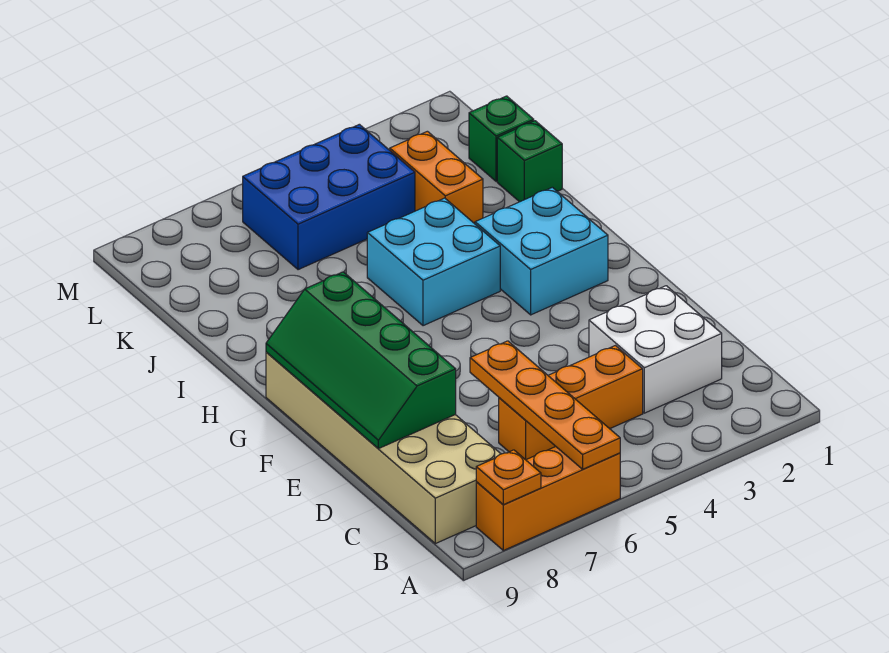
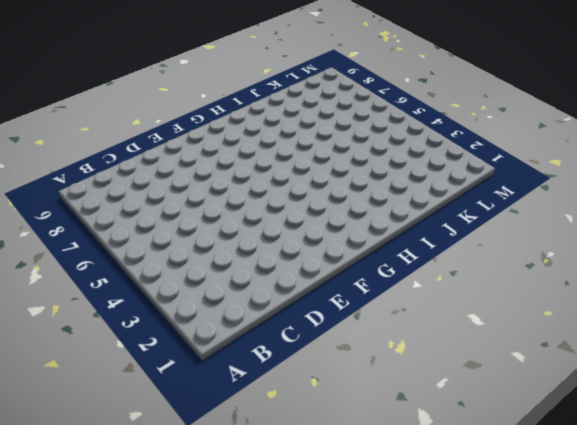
none -> orange 1x3 brick [476,446,620,550]
none -> tan 2x6 brick [266,352,501,544]
none -> white 2x2 brick [589,286,722,413]

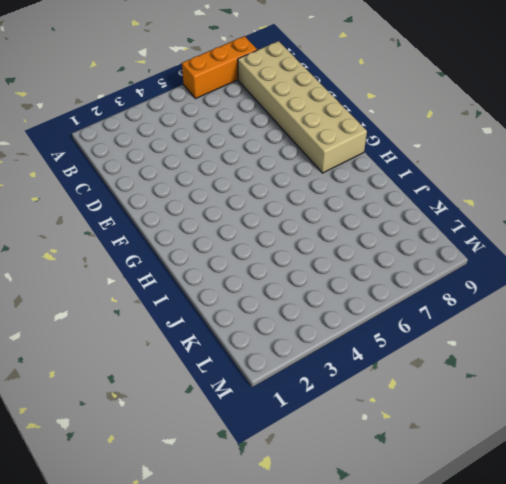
none -> white 2x2 brick [589,286,722,413]
none -> orange 1x3 brick [499,346,643,460]
none -> cyan 2x2 brick [475,187,608,315]

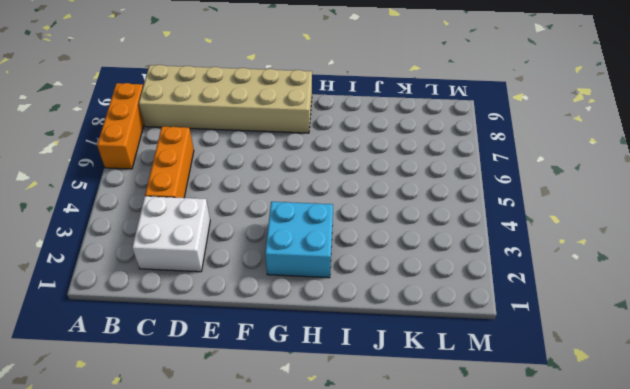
none -> cyan 2x2 brick [367,198,500,326]
none -> green 1x1 brick [497,121,562,202]
none -> orange 1x2 brick [390,131,483,224]

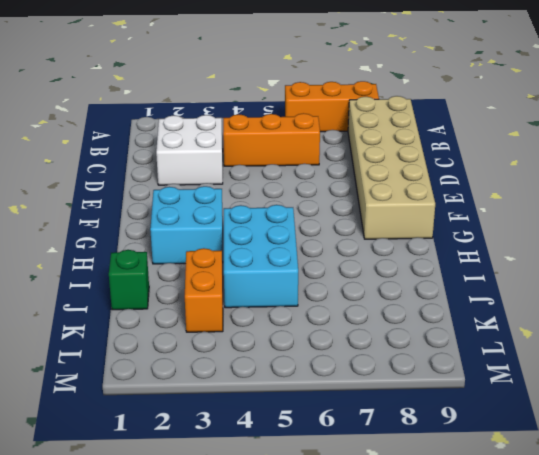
cyan 2x3 brick [224,205,298,308] -> cyan 2x2 brick [367,198,500,326]
none -> green 1x1 brick [469,96,534,181]
none -> blue 2x3 brick [243,124,415,270]
none -> orange 1x4 plate [470,341,620,469]

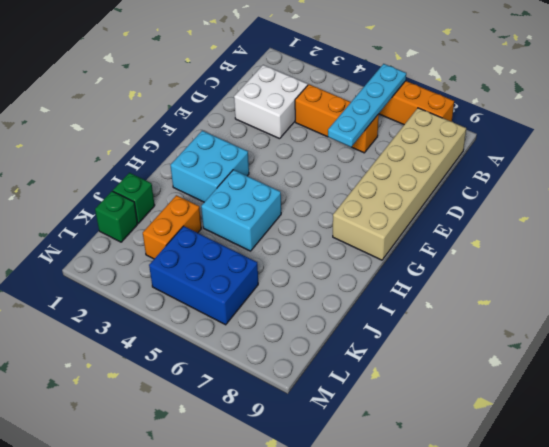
cyan 1x4 plate [328,64,406,147] -> orange 1x4 plate [470,341,620,469]
none -> orange 1x1 plate [476,450,541,505]
none -> green 2x4 slope [266,272,456,449]

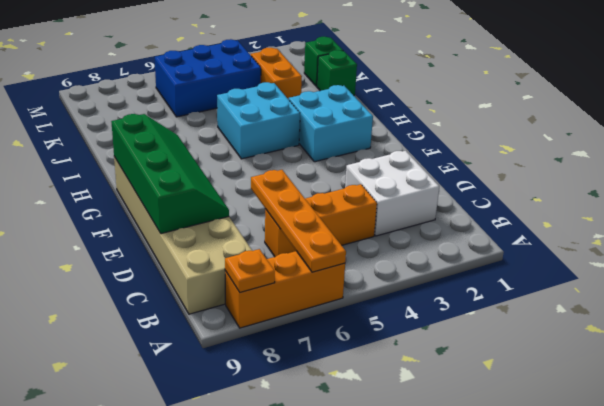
green 2x4 slope [111,114,229,234] -> green 2x4 slope turned to [266,272,456,449]

